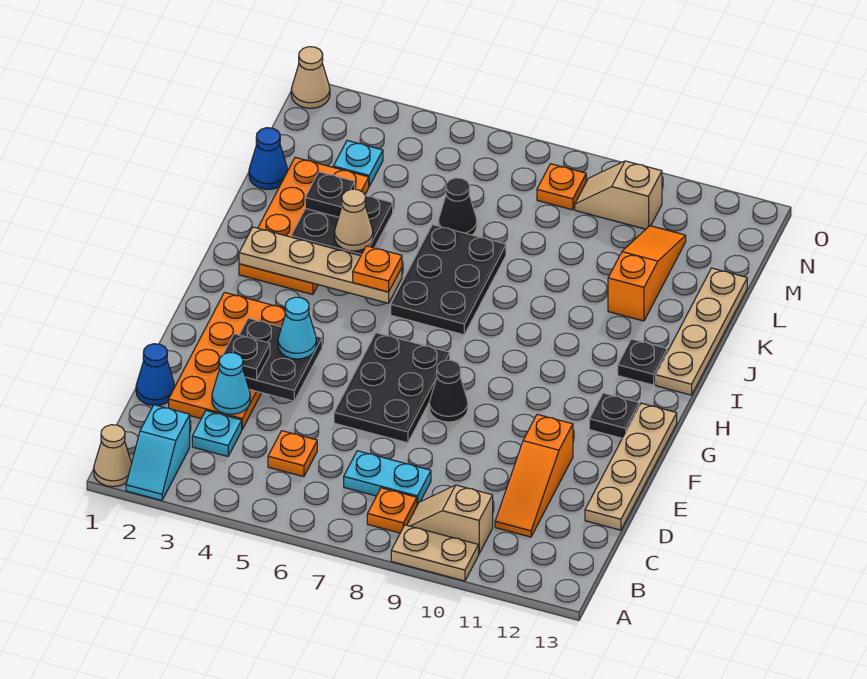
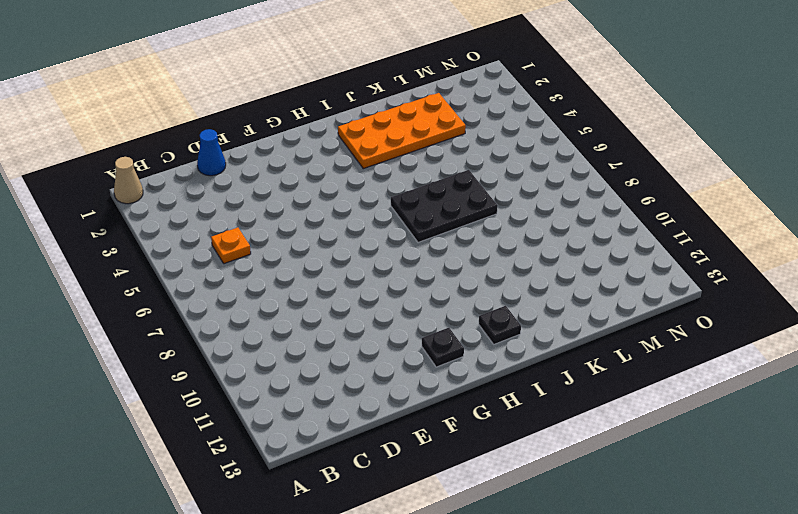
none -> cyan 1x2 slope [126,405,190,500]
none -> tan 1x2 plate [391,525,479,581]
none -> orange 1x1 plate [367,488,417,533]
none -> tan 1x2 slope [407,485,493,553]

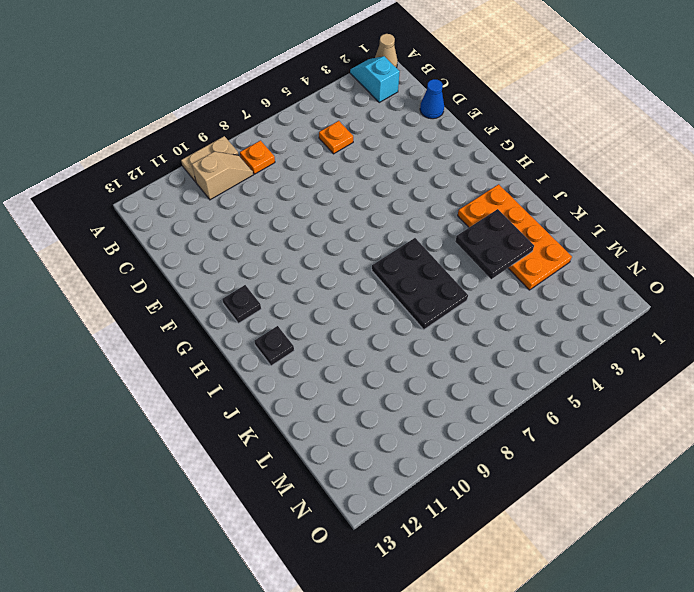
none -> cyan 1x1 plate [192,411,242,456]
none -> cyan 1x2 plate [344,451,431,505]
none -> orange 1x3 slope [495,414,573,537]
none -> orange 2x4 plate [169,292,285,429]

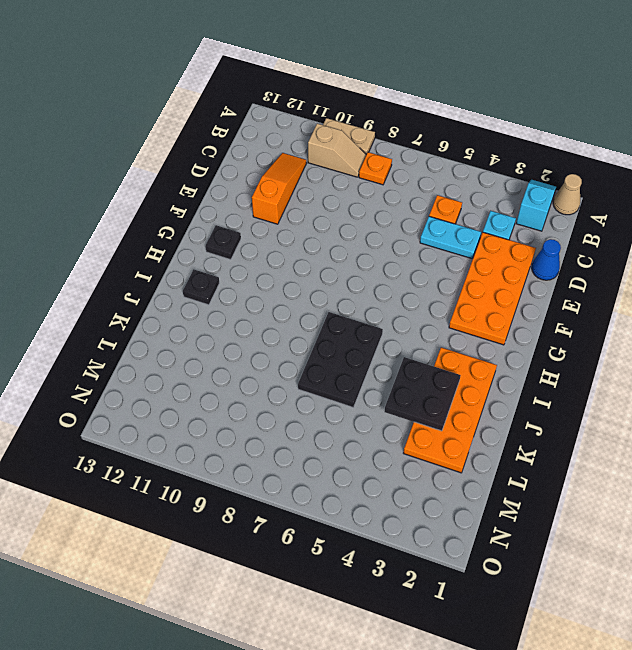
cyan 1x2 plate [420,216,481,259] -> cyan 1x2 plate moved to [344,451,431,505]
none -> tan 1x4 plate [585,403,677,530]
none -> black 2x3 plate [334,333,450,443]
none -> black 1x1 cone [429,360,468,422]
none -> tan 1x4 plate [656,268,747,395]

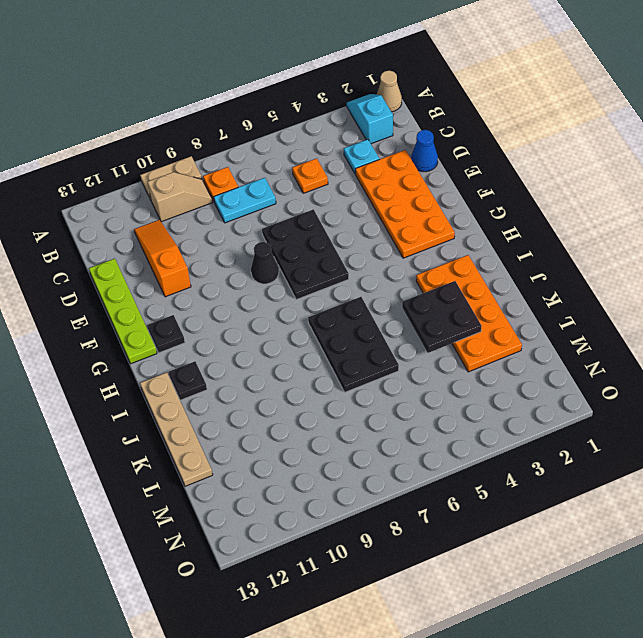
lime 1x4 plate [89,259,157,364] -> tan 1x4 plate [585,403,677,530]
none -> orange 1x3 slope [608,226,686,321]
none -> blue 1x1 cone [249,128,287,189]
none -> black 1x1 cone [438,178,477,235]
none -> cyan 1x1 plate [333,140,383,186]

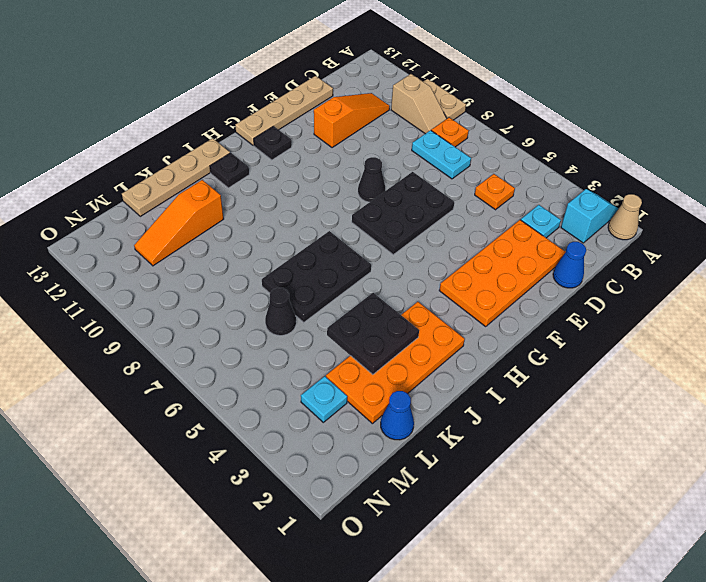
none -> orange 1x1 plate [537,164,586,210]
none -> tan 1x2 slope [575,161,662,229]
none -> tan 1x1 cone [291,47,330,108]
none -> cyan 1x1 cone [212,353,250,414]

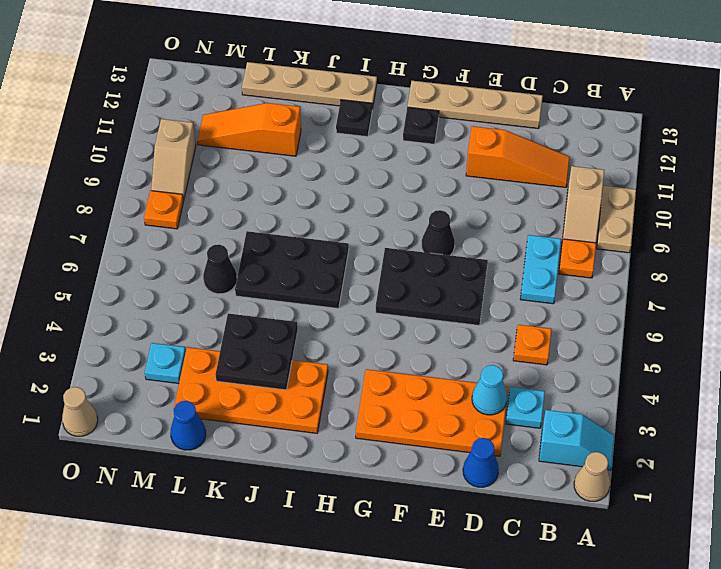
none -> black 2x2 plate [239,318,322,401]
none -> tan 1x4 plate [239,227,402,303]
none -> black 1x1 plate [224,334,270,380]
none -> cyan 1x1 cone [278,297,316,359]

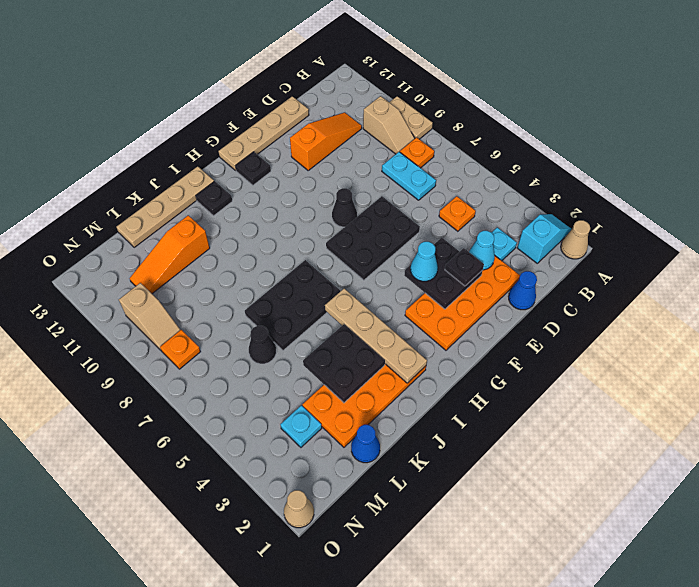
none -> orange 1x1 plate [353,246,402,292]
none -> tan 1x1 cone [334,189,373,251]
none -> black 1x1 plate [305,172,355,217]

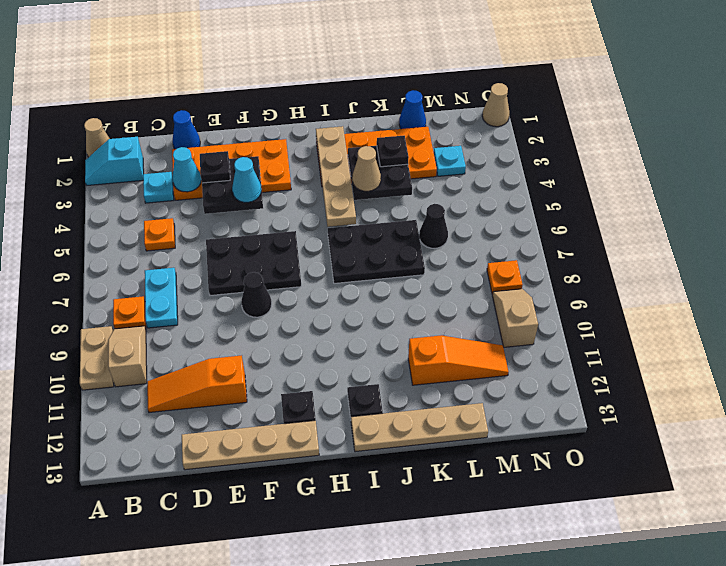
none -> orange 1x1 plate [353,246,402,292]

